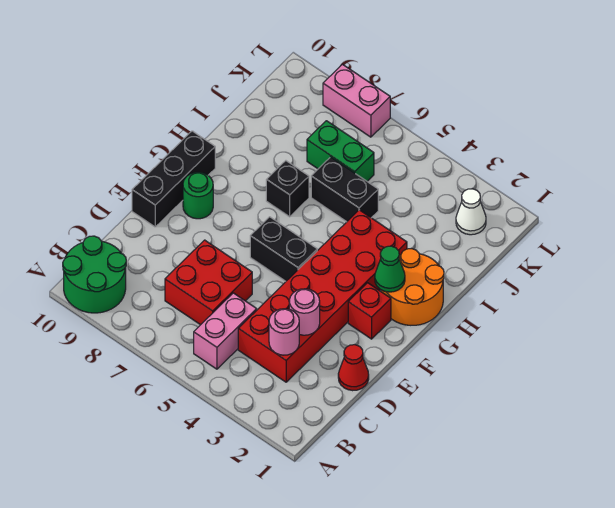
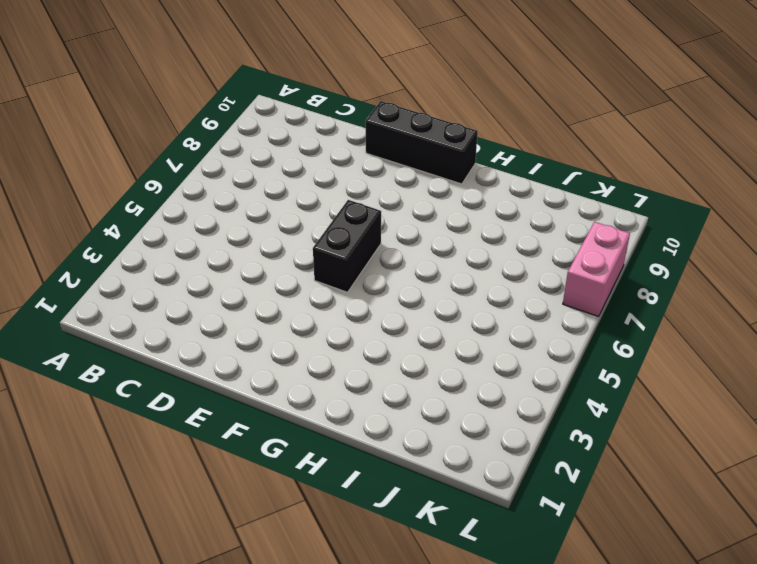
none -> green 2x2 round brick [63,236,126,313]
none -> pink 1x2 brick [194,293,257,369]
none -> red 2x6 brick [238,210,407,382]

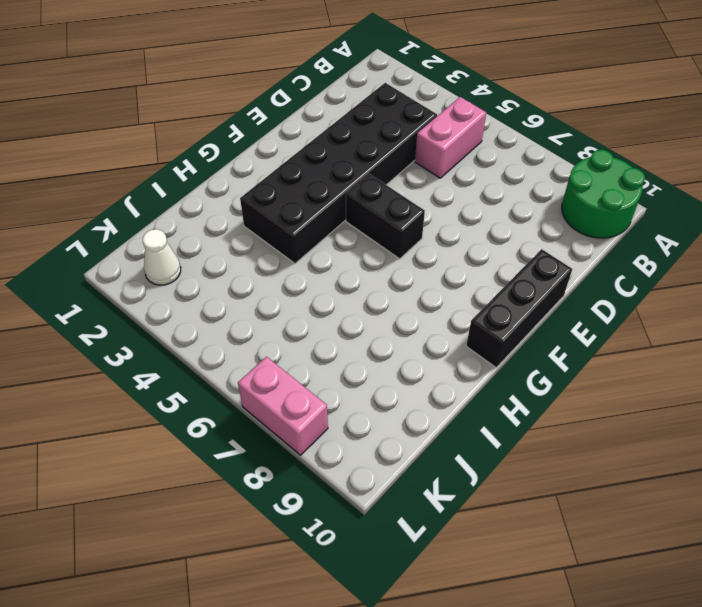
black 2x6 brick [240,83,437,263] -> red 2x6 brick [238,210,407,382]
none -> red 2x2 brick [165,240,252,325]
none -> red 1x1 cone [338,345,369,391]
none -> red 1x1 brick [348,283,391,339]

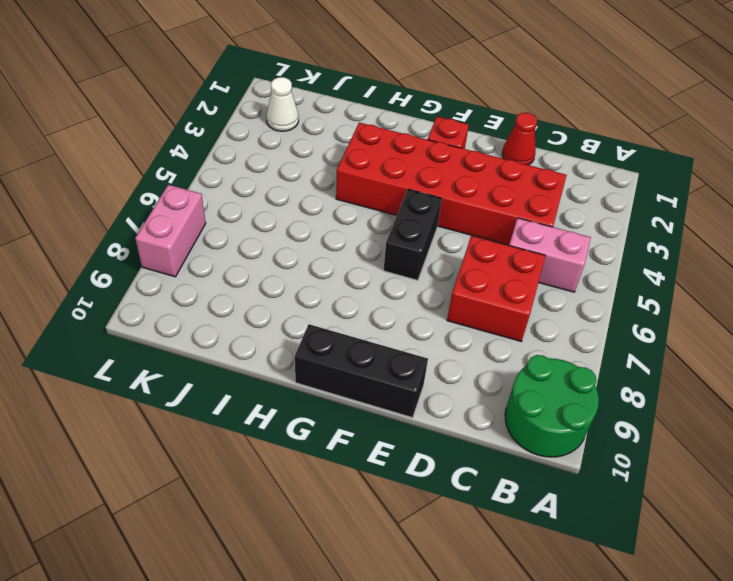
none -> green 1x1 round brick [183,172,213,219]
none -> orange 2x2 round brick [381,249,444,325]
none -> black 1x1 brick [266,161,309,217]

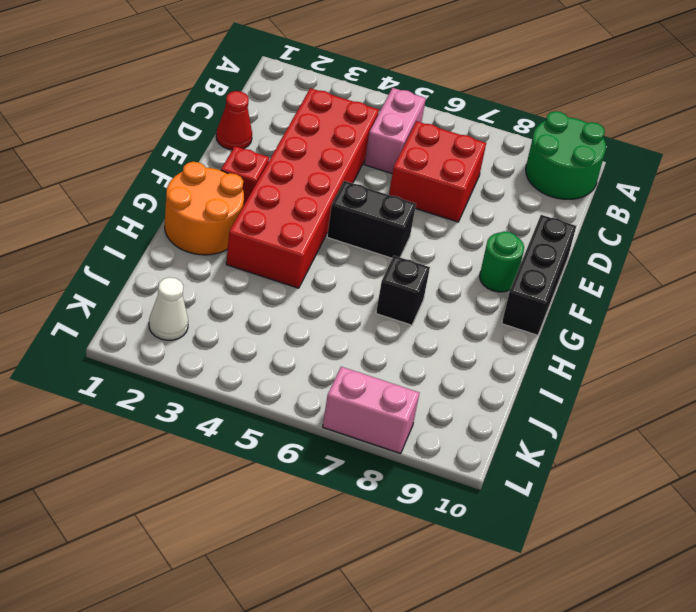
none -> black 1x2 brick [311,157,378,222]
none -> green 1x2 brick [307,121,374,181]
none -> pink 1x1 round brick [269,309,299,355]

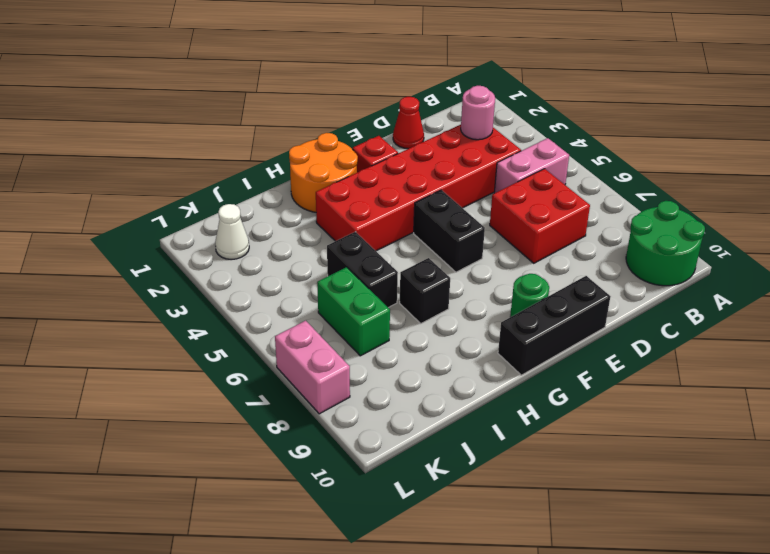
none -> pink 1x1 round brick [289,289,320,335]
none -> green 1x1 cone [375,246,405,292]

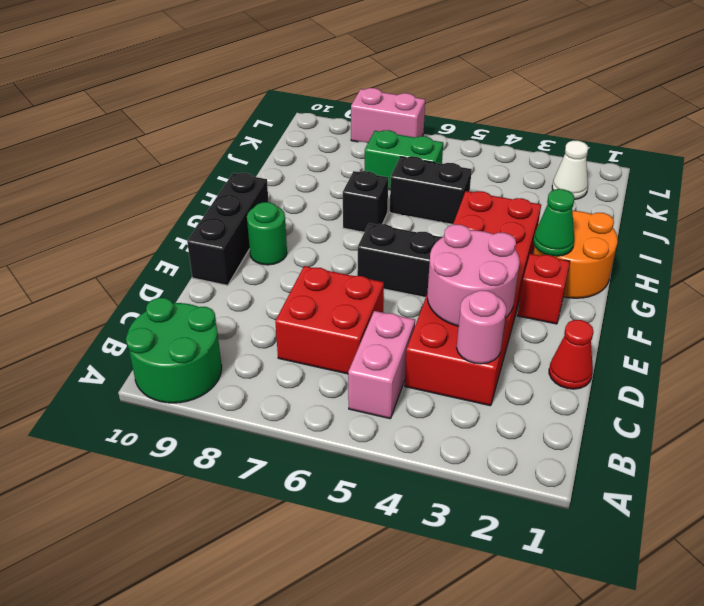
pink 2x2 round brick [427,225,520,326] -> pink 1x1 round brick [289,289,320,335]

